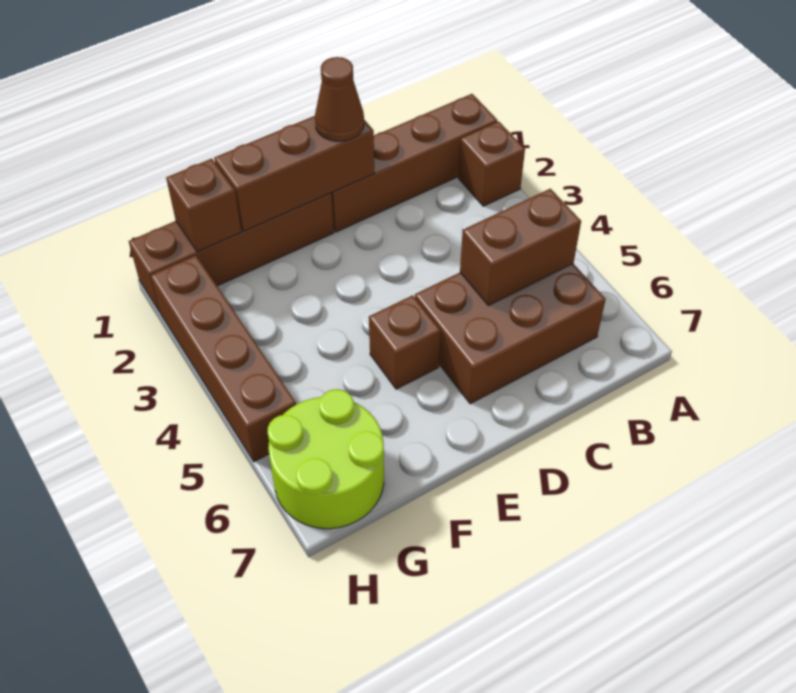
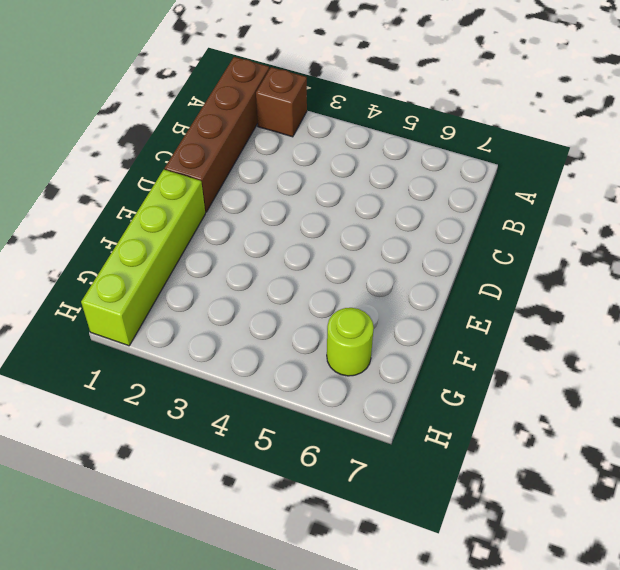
lime 1x4 brick [81,170,205,346] -> brown 1x4 brick [129,193,334,312]
lime 1x1 round brick [327,308,374,376] -> lime 2x2 round brick [267,389,384,529]
none -> brown 2x3 brick [415,264,606,404]
none -> brown 1x1 brick [369,295,441,389]

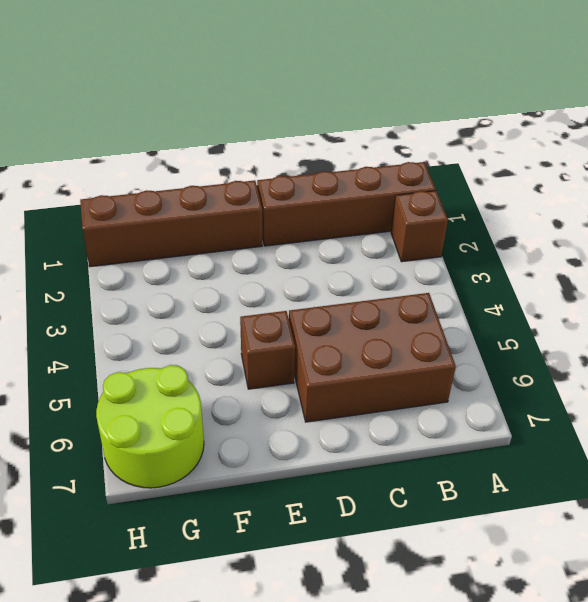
none -> brown 1x4 brick [150,255,296,462]
none -> brown 1x2 brick [460,189,581,306]

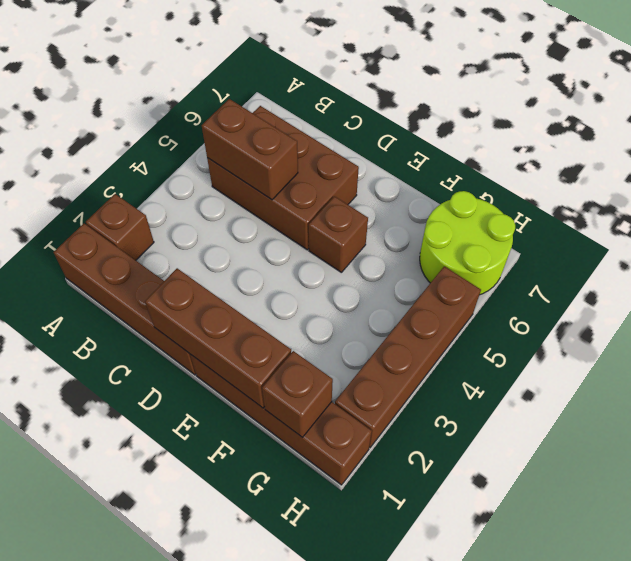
none -> brown 1x1 cone [315,57,364,141]

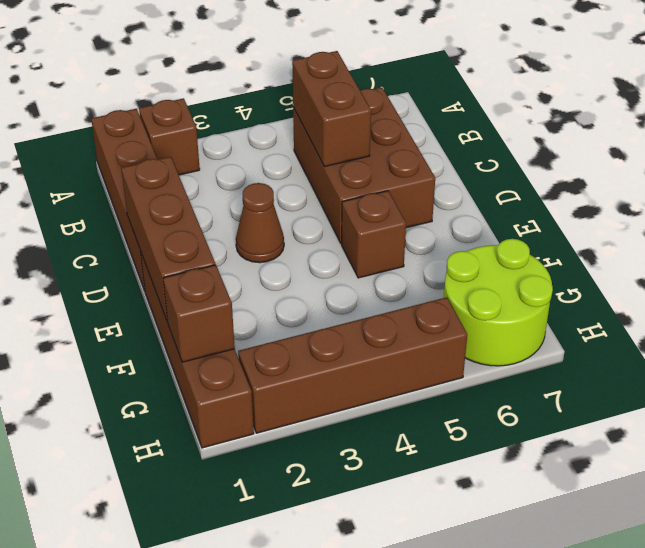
brown 1x1 cone [236,183,284,263] -> brown 1x1 cone moved to [315,57,364,141]

